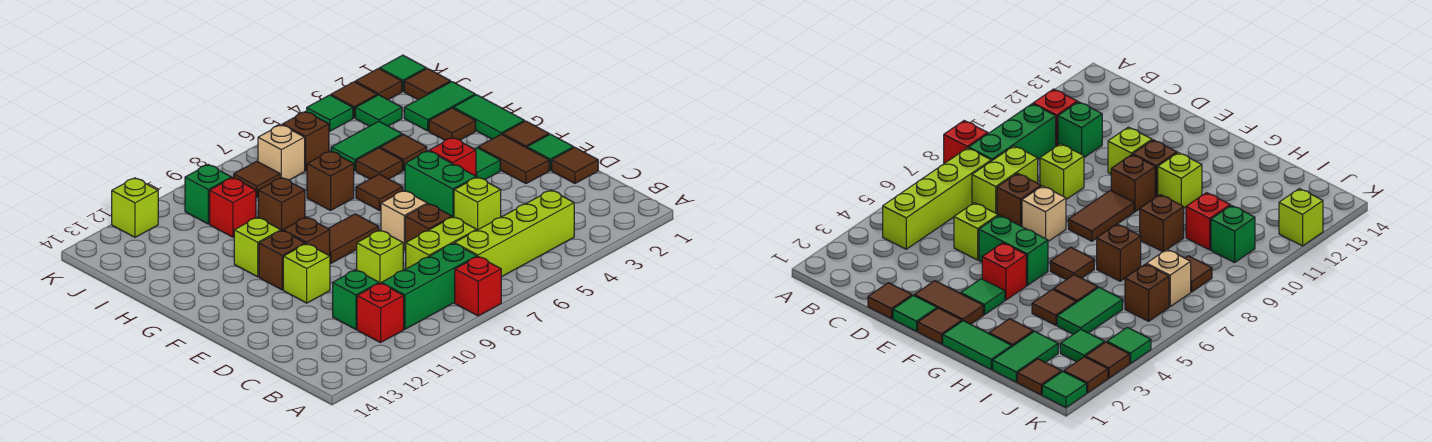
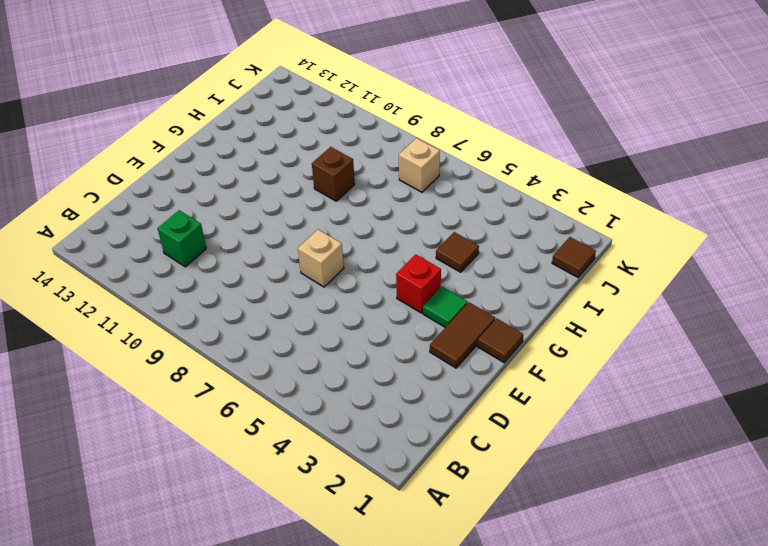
none -> red 1x1 brick [455,257,501,316]
none -> lime 1x4 brick [455,190,574,277]
none -> green 1x3 brick [381,243,477,329]
none -> red 1x1 brick [357,283,404,343]

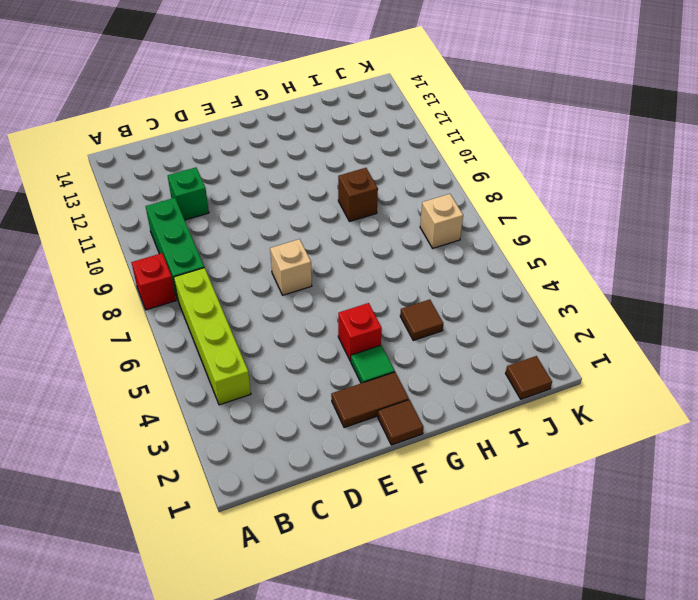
none -> red 1x1 brick [357,283,404,343]
none -> lime 1x2 brick [406,217,477,269]
none -> brown 1x1 tile [552,147,598,183]
none -> lime 1x1 brick [454,177,501,230]

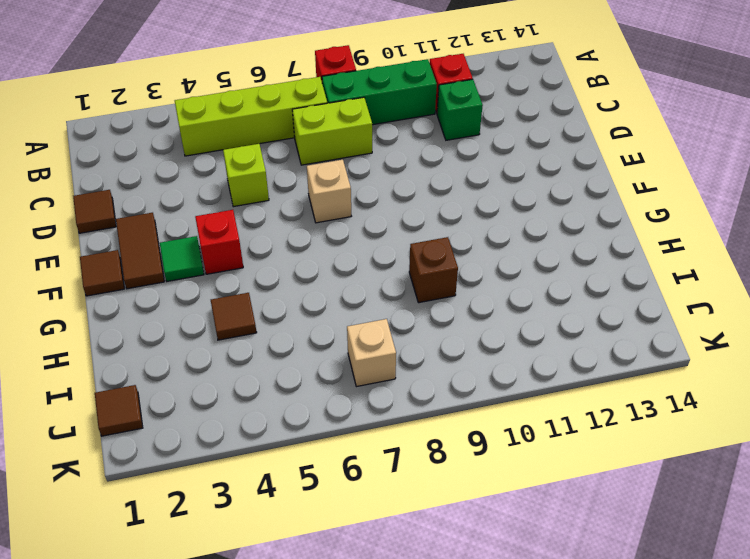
none -> brown 1x1 brick [405,204,452,251]
none -> lime 1x1 brick [357,230,403,283]
none -> green 1x1 tile [527,134,574,170]
none -> green 1x2 brick [405,151,476,217]

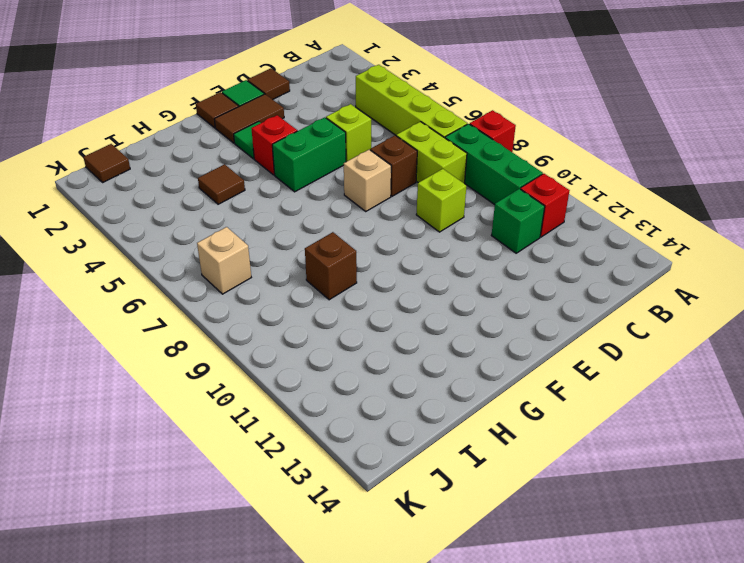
none -> lime 1x1 brick [283,244,330,303]
none -> brown 1x2 tile [328,214,379,263]
none -> brown 1x1 brick [283,217,330,256]
none -> brown 1x1 brick [259,231,305,290]

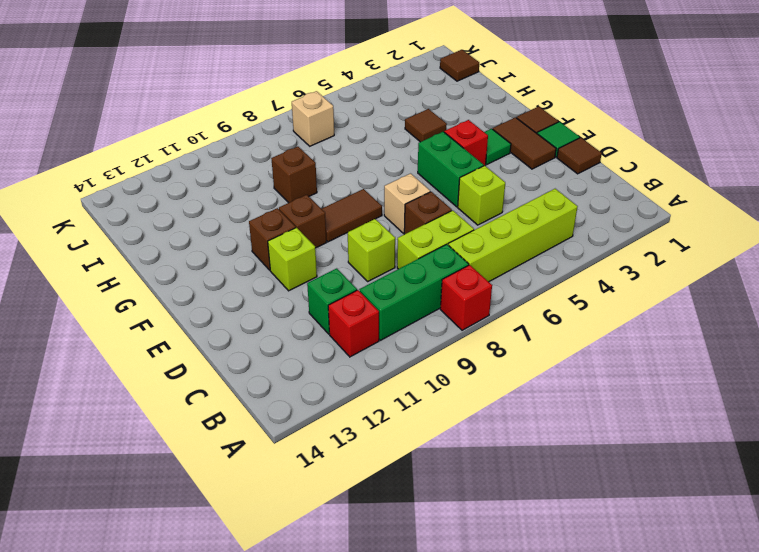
none -> green 1x2 tile [453,95,524,139]
none -> brown 1x1 tile [356,174,403,210]
none -> lime 1x1 brick [234,217,281,277]
none -> brown 1x1 tile [429,108,476,140]

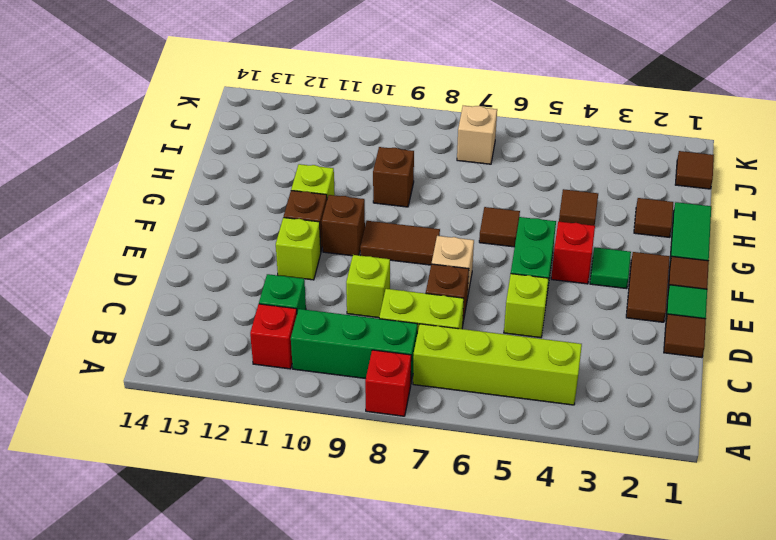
none -> brown 1x1 tile [356,148,402,179]
none -> brown 1x1 brick [307,151,354,210]
none -> green 1x2 tile [404,82,475,131]
none -> green 1x2 tile [331,121,402,171]

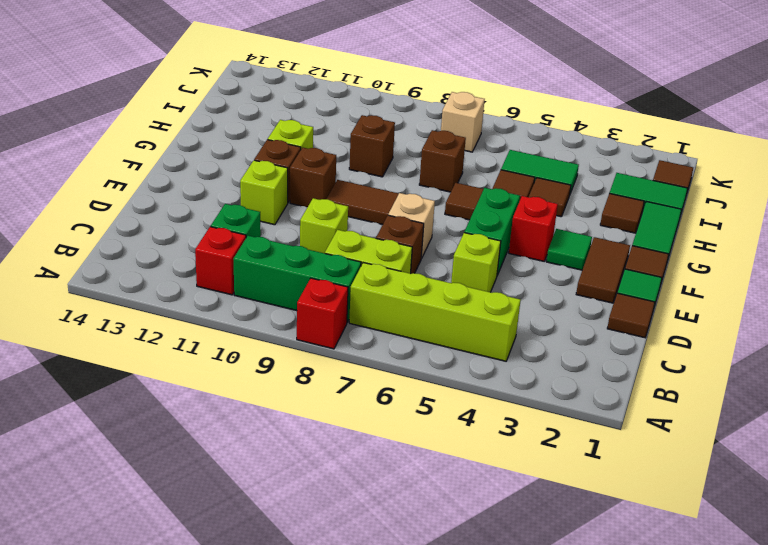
none -> red 1x1 brick [210,178,256,237]
none -> green 1x1 tile [355,95,402,126]
none -> brown 1x1 brick [282,111,329,171]
none -> brown 1x1 tile [234,161,280,197]

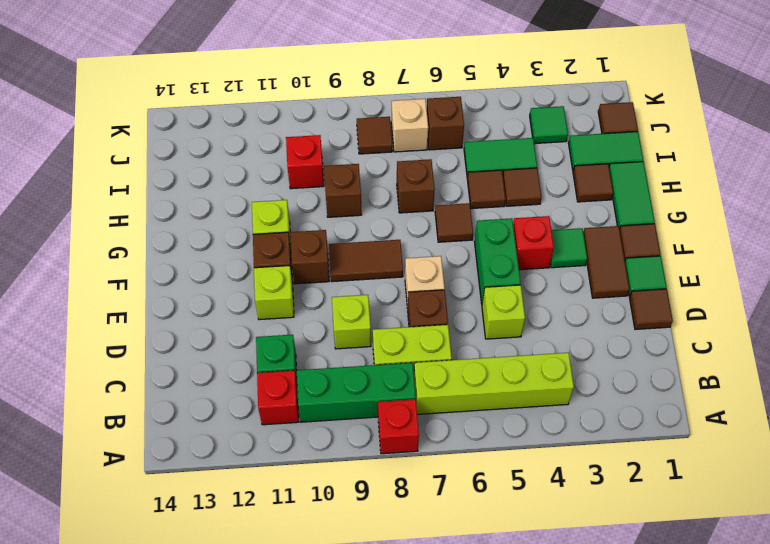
none -> green 1x1 brick [185,165,232,224]
none -> green 1x1 tile [380,55,426,91]
none -> brown 1x1 tile [355,69,402,100]
none -> brown 1x1 tile [331,82,377,118]

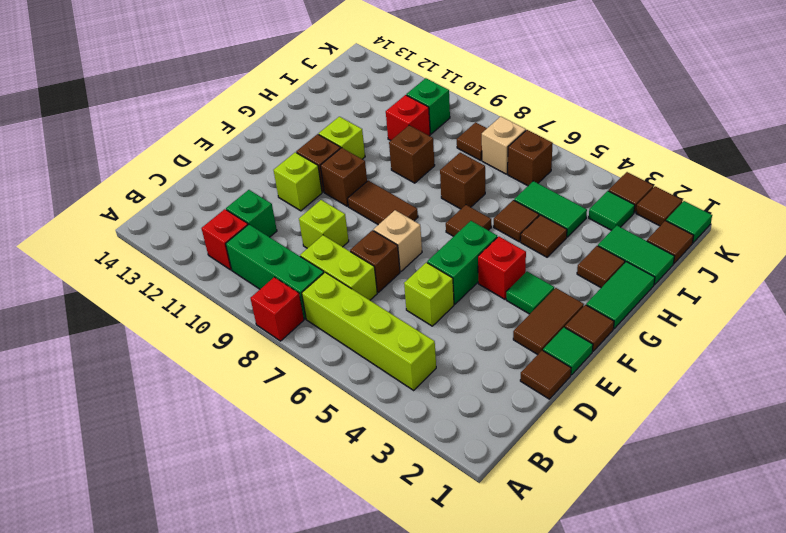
none -> green 1x1 tile [307,95,353,131]
none -> lime 1x1 brick [112,178,158,237]

